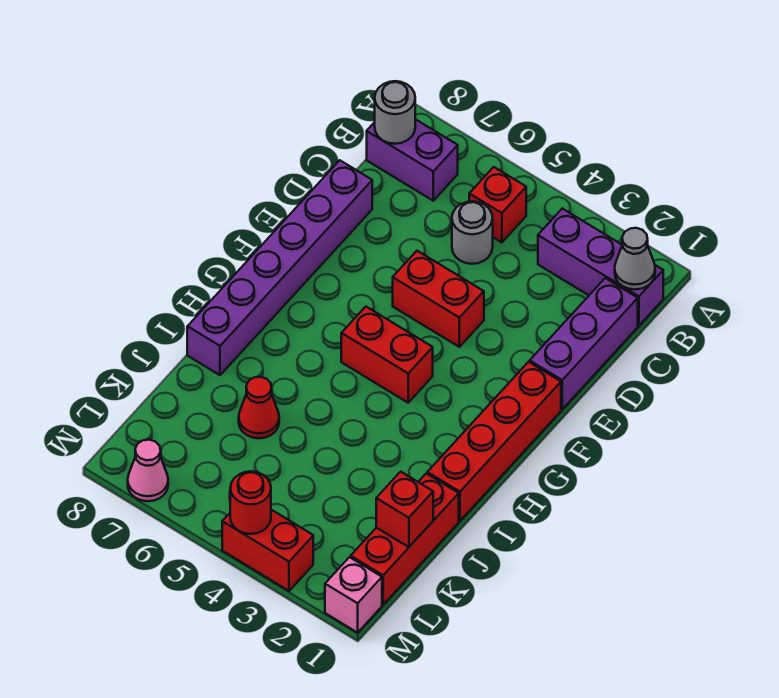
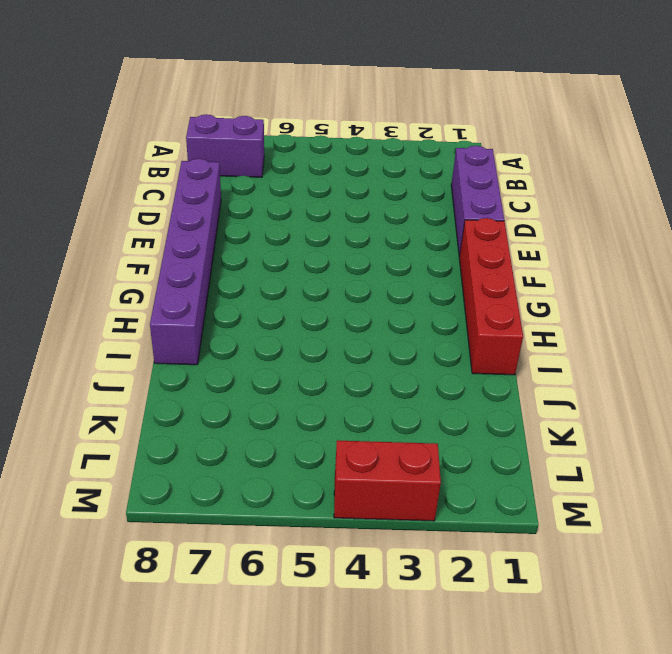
none -> purple 1x3 brick [538,209,663,326]
none -> red 1x1 brick [469,167,526,242]
none -> grey 1x1 round brick [452,201,493,264]

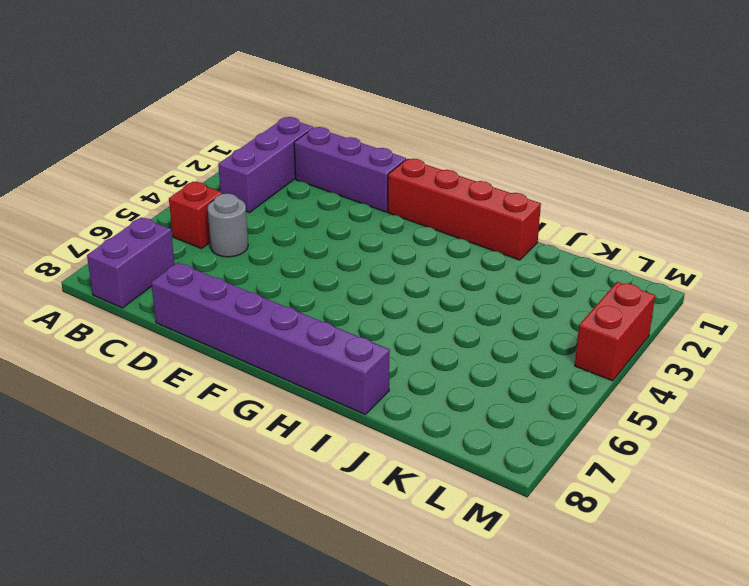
none -> red 1x2 brick [393,251,484,347]
none -> red 1x2 brick [341,307,433,403]
none -> red 1x3 brick [351,474,459,605]

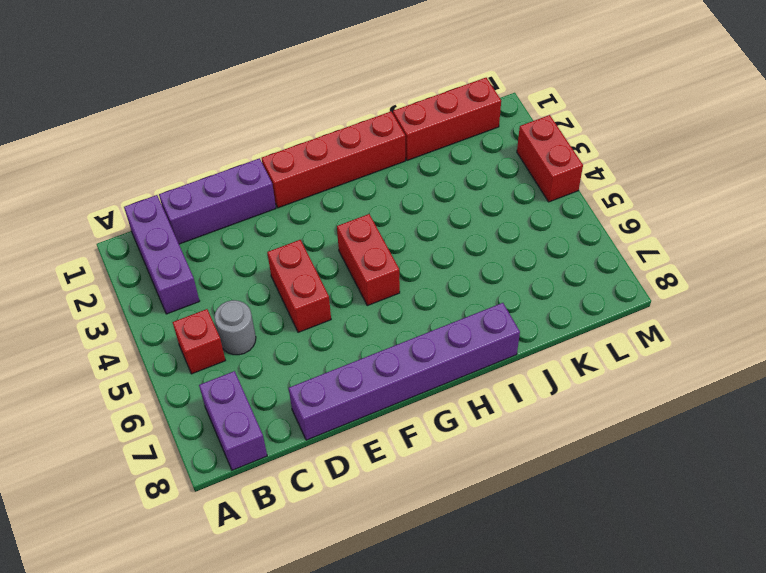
none -> red 1x1 cone [239,377,279,438]
none -> pink 1x1 brick [325,557,382,633]
none -> pink 1x1 cone [128,440,168,501]

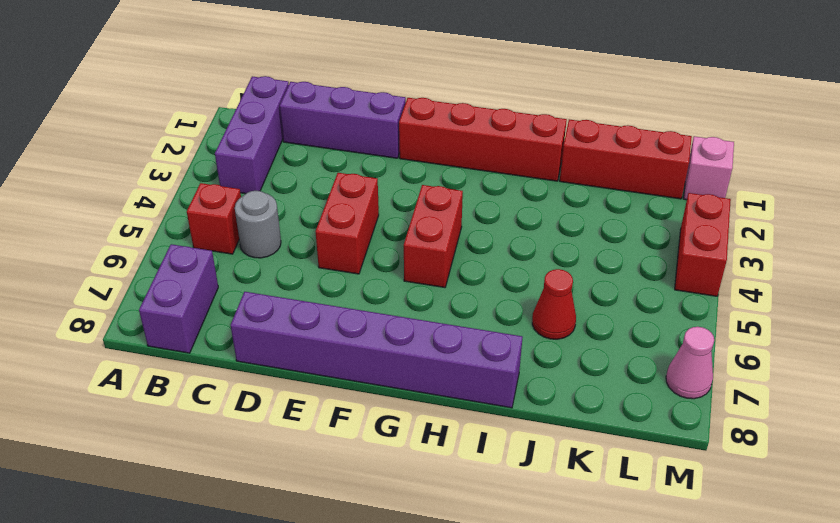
none -> grey 1x1 cone [615,228,655,290]
none -> grey 1x1 round brick [375,81,415,144]
none -> red 1x1 brick [376,472,433,547]

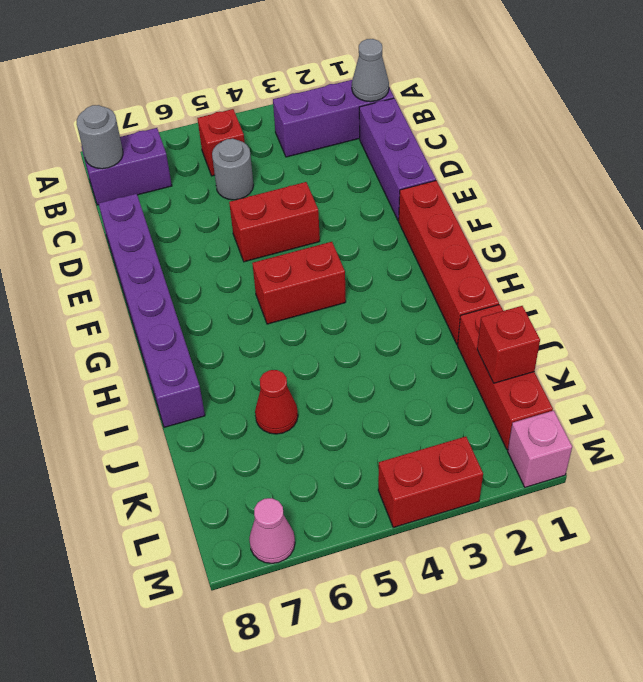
none -> red 1x1 round brick [230,471,271,534]

